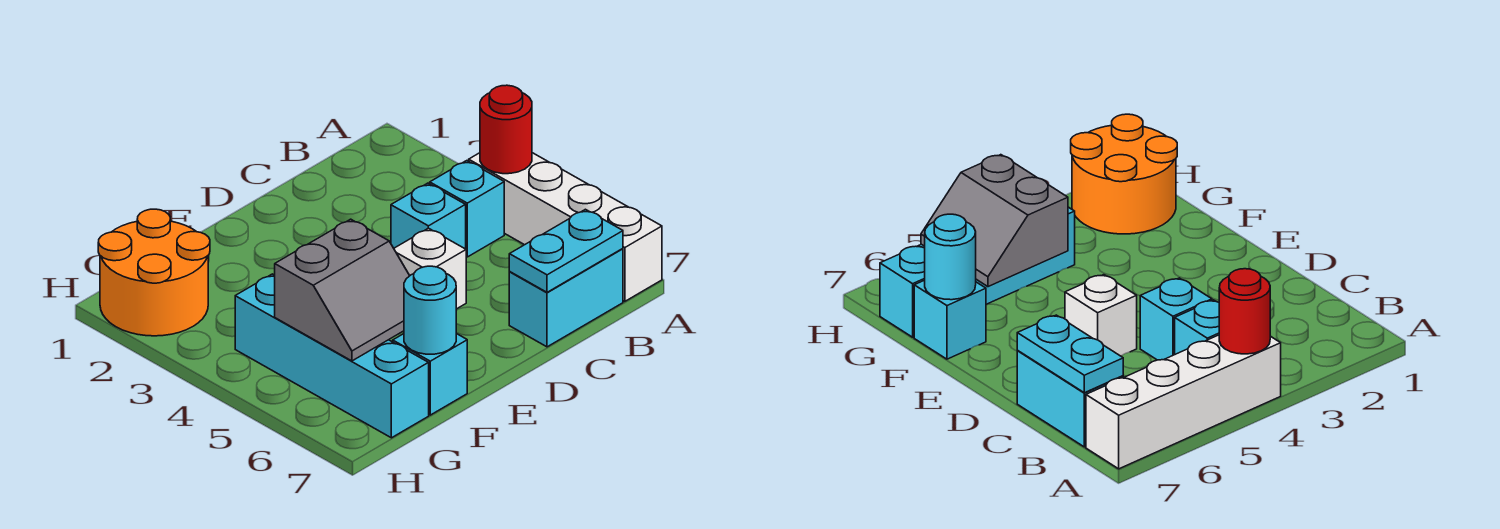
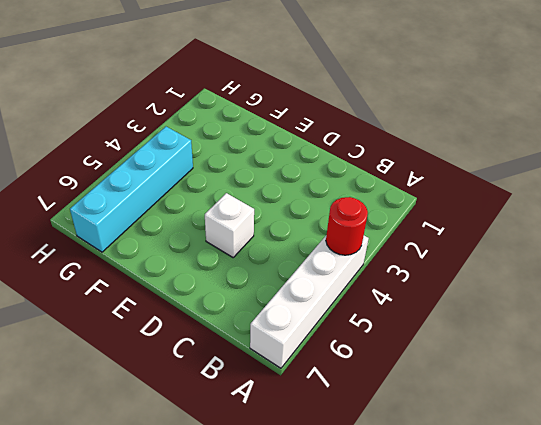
none -> cyan 1x1 brick [430,161,504,257]
none -> cyan 1x2 brick [509,249,623,347]
none -> cyan 1x1 brick [391,183,466,249]

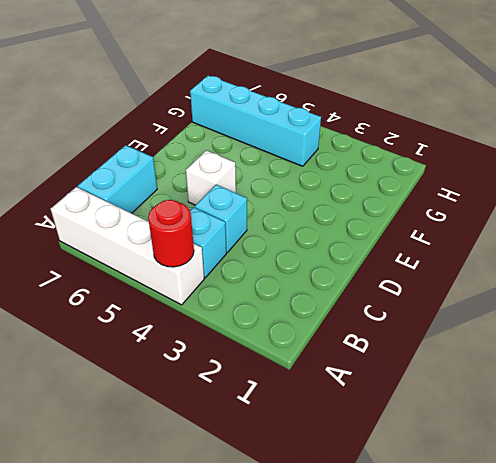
none -> cyan 1x1 brick [393,334,467,415]
none -> orange 2x2 round brick [98,209,210,336]
none -> cyan 1x2 plate [509,209,623,292]

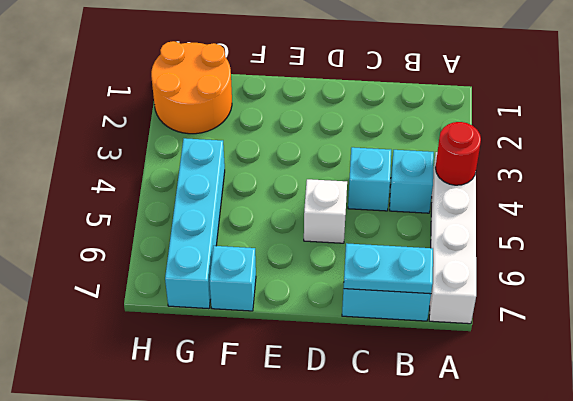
none -> grey 2x2 slope [275,219,410,361]
none -> cyan 1x1 round brick [404,266,456,354]

